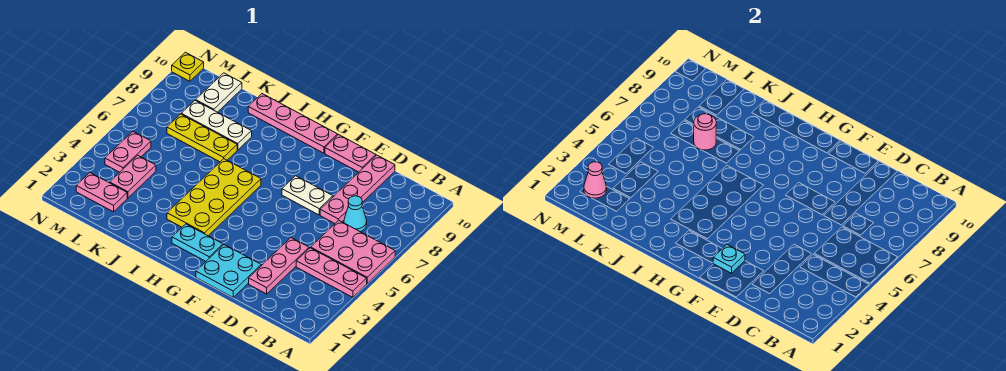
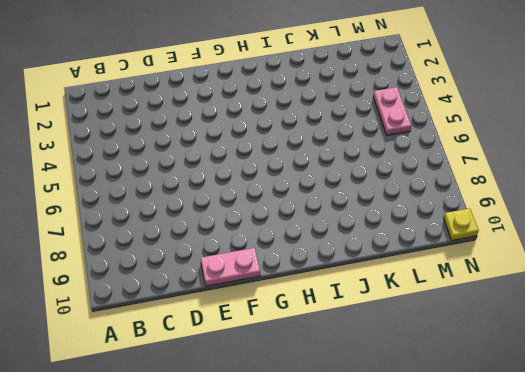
none -> pink 1x3 plate [296,248,367,297]
none -> pink 2x3 plate [311,220,395,283]
none -> cyan 1x1 cone [344,196,367,232]

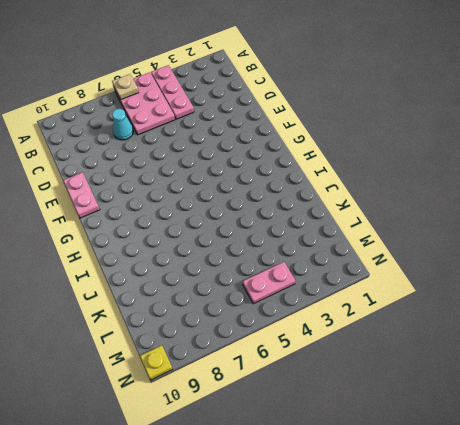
tan 1x1 plate [112,74,139,100] -> none
none -> pink 1x3 plate [249,238,309,294]
none -> pink 1x4 plate [320,155,395,223]
none -> cyan 2x2 plate [196,245,261,297]

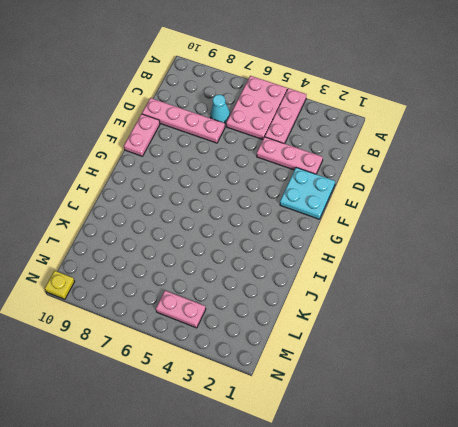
none -> white 1x2 plate [282,176,333,215]
none -> cyan 1x2 plate [172,224,223,261]
none -> pink 1x4 plate [248,94,338,153]

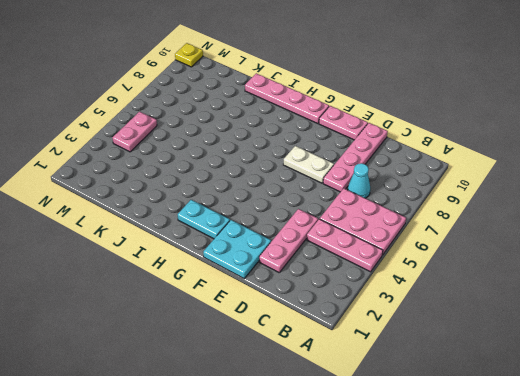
none -> yellow 2x4 plate [167,159,261,236]
none -> yellow 1x3 plate [167,114,237,162]
none -> white 1x3 plate [182,100,252,150]

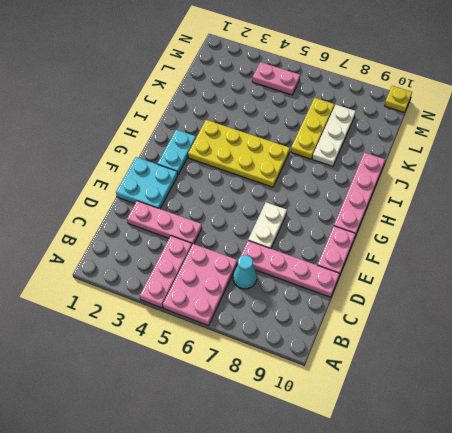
none -> pink 1x2 plate [76,173,127,212]
none -> pink 1x2 plate [110,155,156,198]
none -> white 1x2 plate [196,73,242,112]

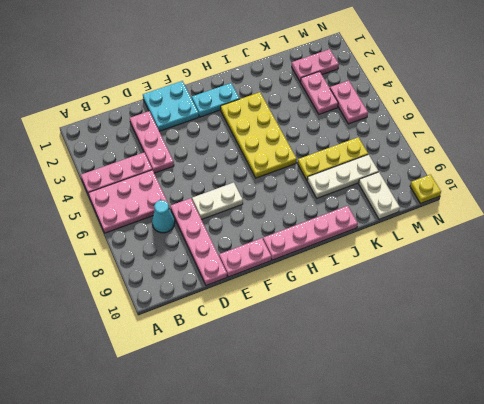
none -> cyan 1x1 plate [713,245,745,273]
none -> pink 1x1 round brick [694,114,716,150]
none -> pink 1x1 cone [584,162,607,198]

